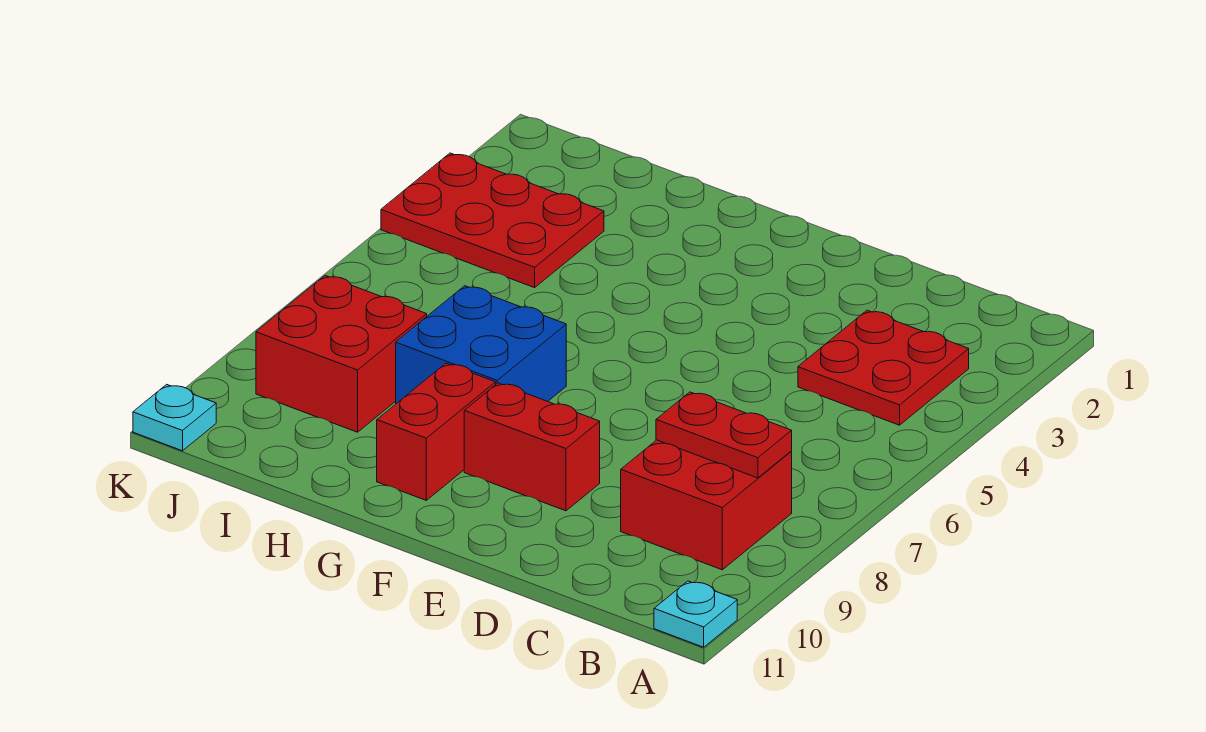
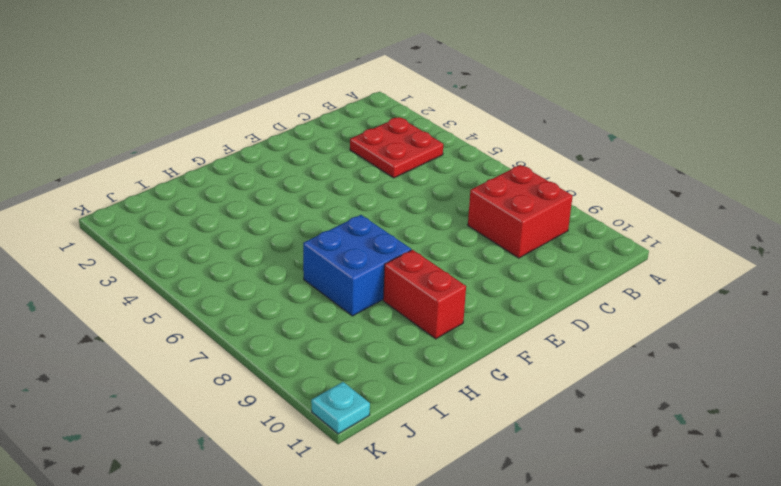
none -> cyan 1x1 plate [654,581,737,647]
none -> red 1x2 brick [464,383,600,511]

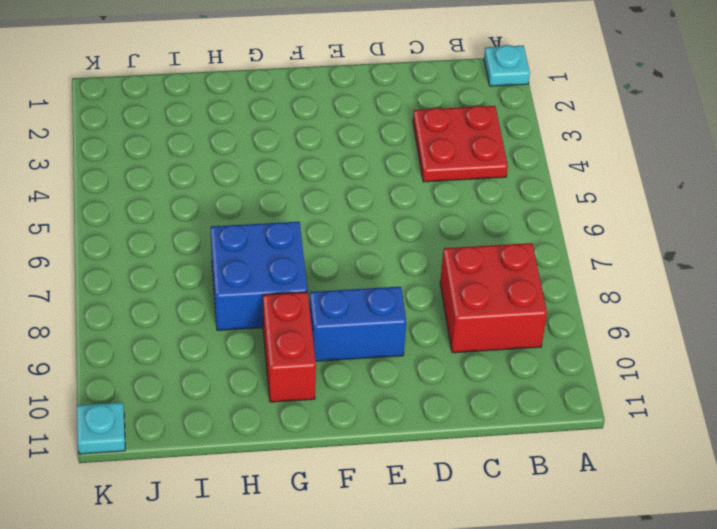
cyan 1x1 plate [484,45,530,86] -> cyan 1x1 plate moved to [654,581,737,647]
blue 1x2 brick [310,287,406,361] -> red 1x2 brick [464,383,600,511]
none -> red 2x3 plate [381,153,604,288]
none -> red 2x2 brick [256,275,427,432]

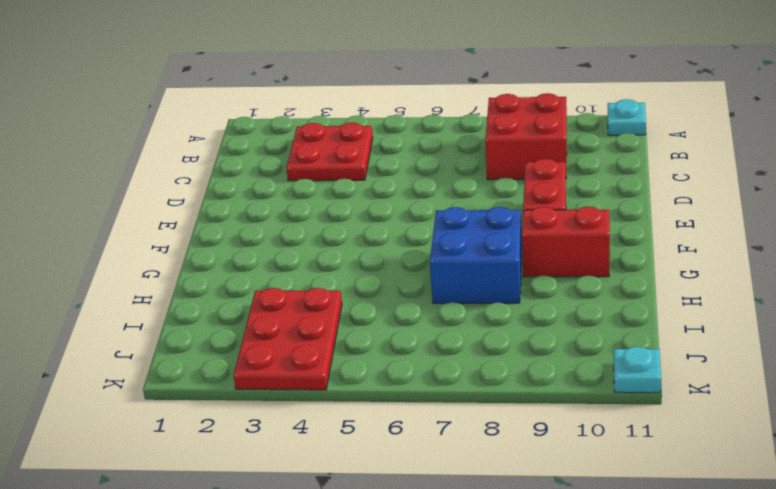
none -> red 2x2 brick [256,275,427,432]
none -> red 1x2 plate [656,392,792,478]

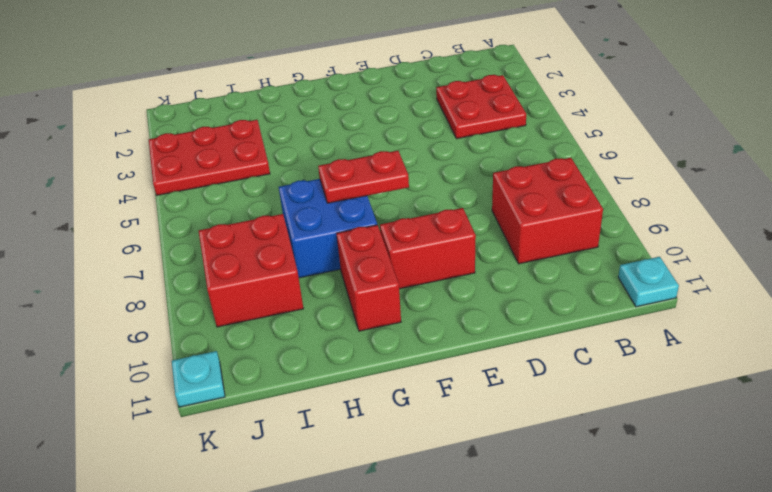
red 1x2 plate [318,151,409,203] -> red 1x2 plate moved to [656,392,792,478]

